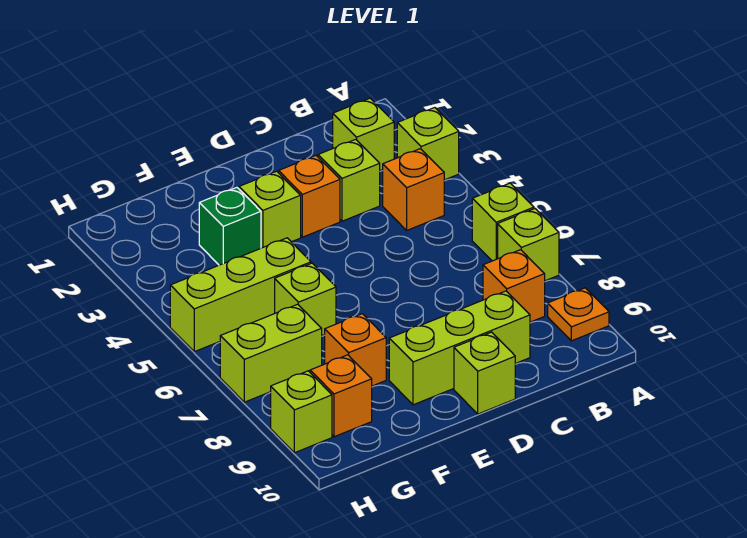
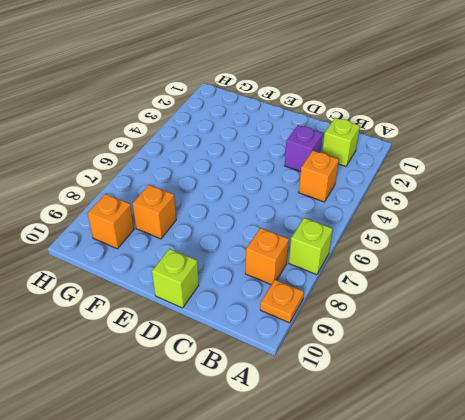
purple 1x1 brick [285,125,323,172] -> lime 1x1 brick [318,139,380,221]
none -> lime 1x1 brick [397,108,459,180]
none -> lime 1x1 brick [472,183,534,261]
none -> lime 1x3 brick [389,291,530,405]

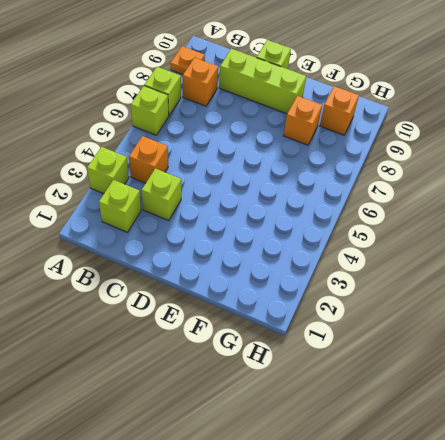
none -> orange 1x1 brick [279,156,340,237]
none -> lime 1x1 brick [239,171,301,248]
none -> green 1x1 brick [199,188,261,265]

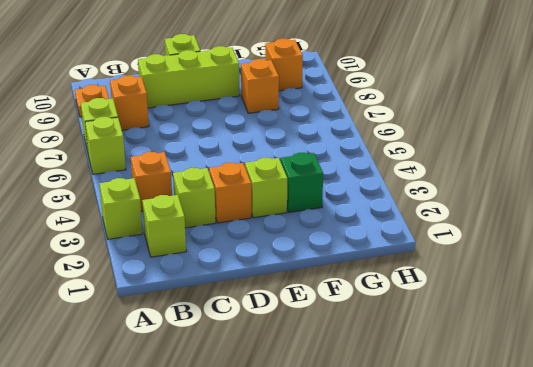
none -> lime 1x3 brick [170,238,311,352]
none -> lime 1x1 brick [275,263,336,335]
none -> lime 1x2 brick [220,304,322,402]

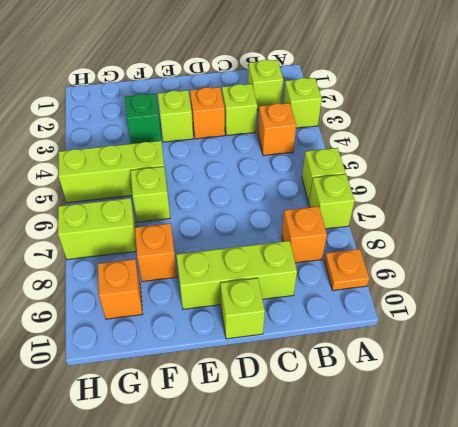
none -> lime 1x1 brick [271,371,332,453]

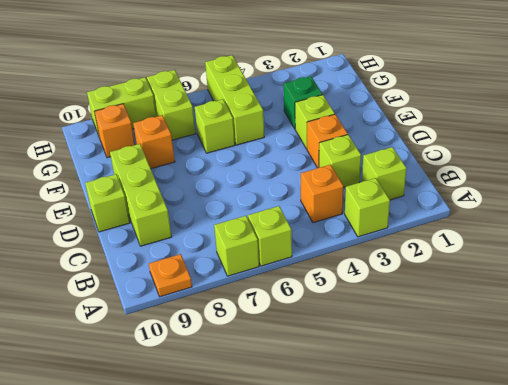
lime 1x2 brick [87,77,156,135] -> lime 1x1 brick [271,371,332,453]
none -> orange 1x1 brick [483,250,545,322]

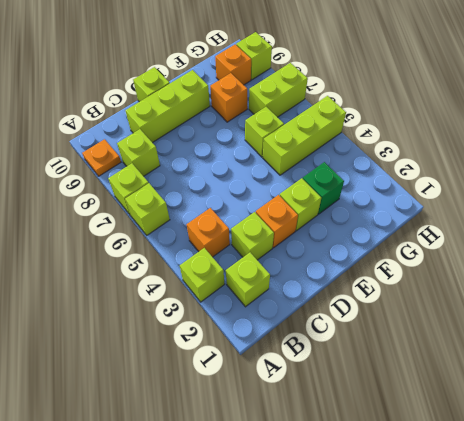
lime 1x1 brick [117,129,160,176] -> orange 1x1 brick [483,250,545,322]

